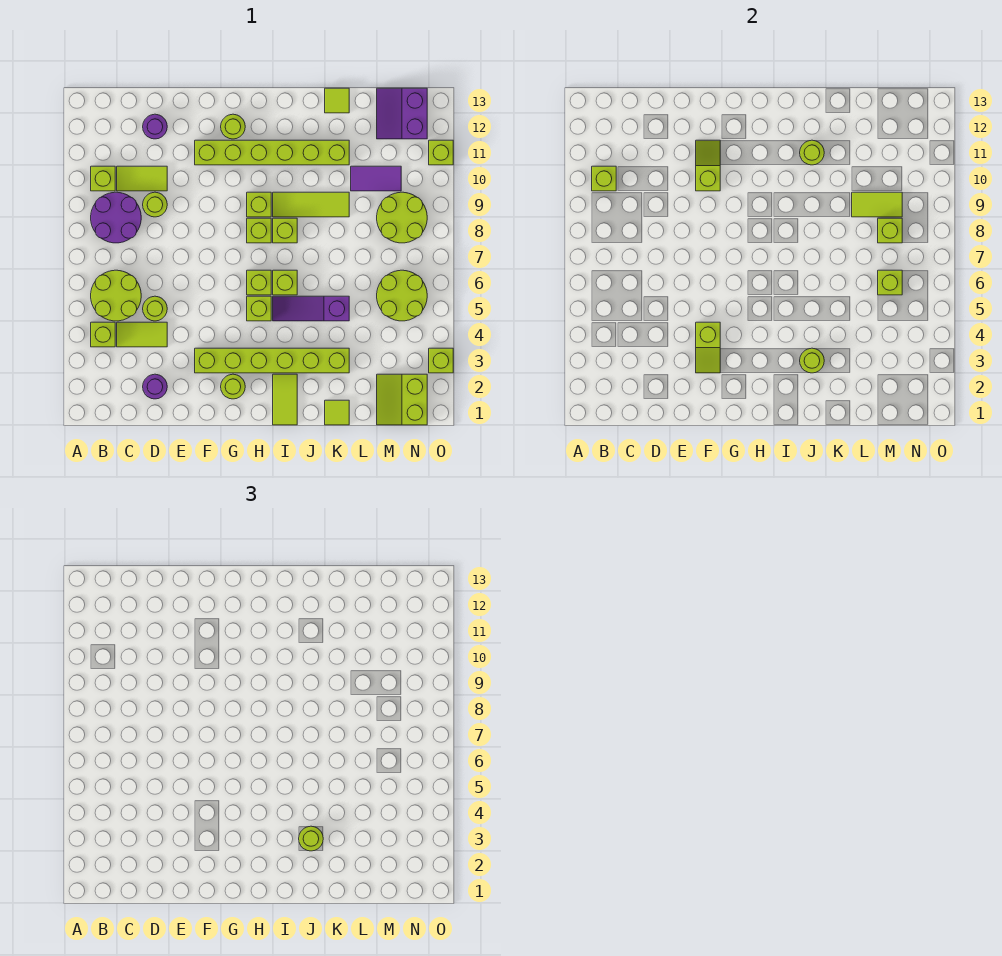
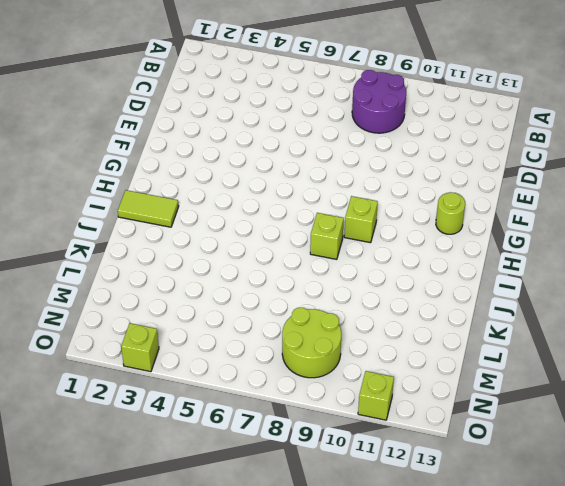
none -> lime 1x1 brick [91,322,115,347]
none -> lime 2x2 round brick [91,270,141,321]
none -> lime 1x1 brick [91,166,115,191]
none -> lime 1x2 tile [117,322,167,347]

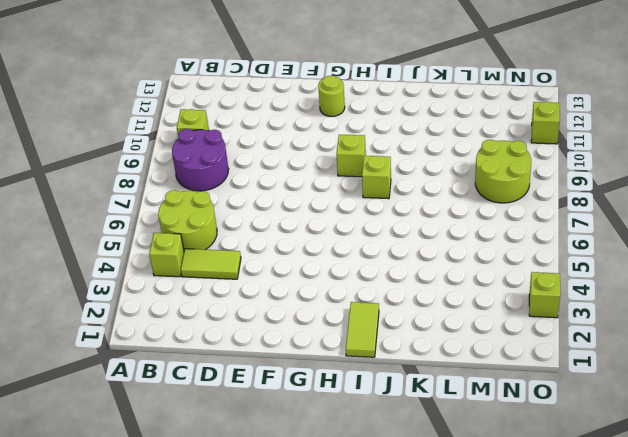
none -> lime 1x2 tile [117,166,167,191]
none -> purple 1x1 round brick [143,374,167,399]
none -> lime 1x1 round brick [143,296,167,321]
none -> lime 1x1 round brick [143,192,167,217]

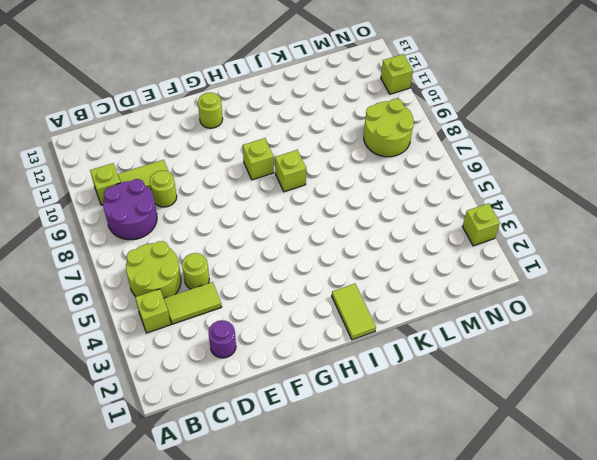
none -> purple 1x1 round brick [143,114,167,139]
none -> lime 1x6 brick [195,348,349,373]
none -> lime 1x6 brick [195,140,349,165]
none -> lime 1x1 round brick [221,374,245,399]

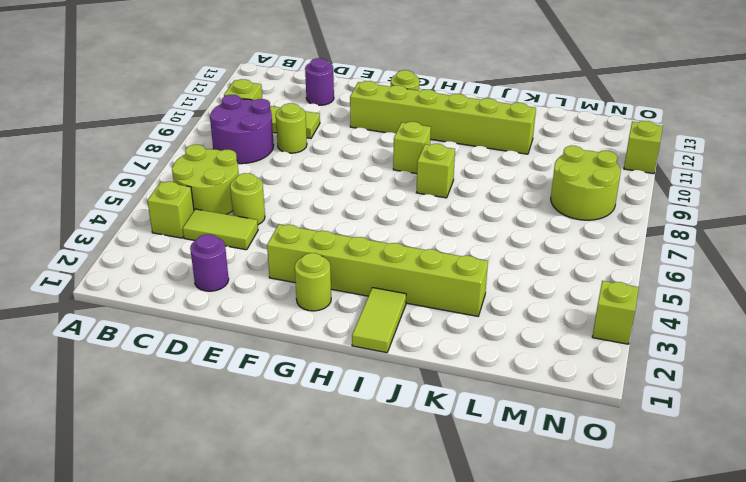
none -> lime 1x1 brick [247,296,271,321]
none -> lime 1x1 brick [247,270,271,295]
none -> lime 1x1 brick [247,218,271,243]
none -> purple 1x3 slope [273,296,349,321]

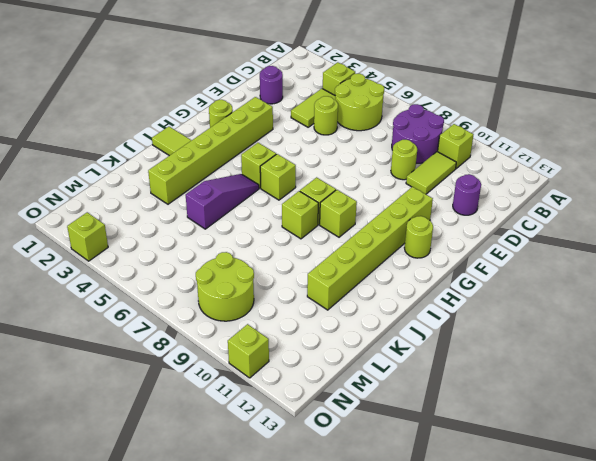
none -> lime 1x1 brick [273,270,297,295]
none -> lime 1x3 tile [273,192,349,217]
none -> lime 1x1 tile [325,400,349,425]
none -> lime 1x1 tile [325,88,349,113]

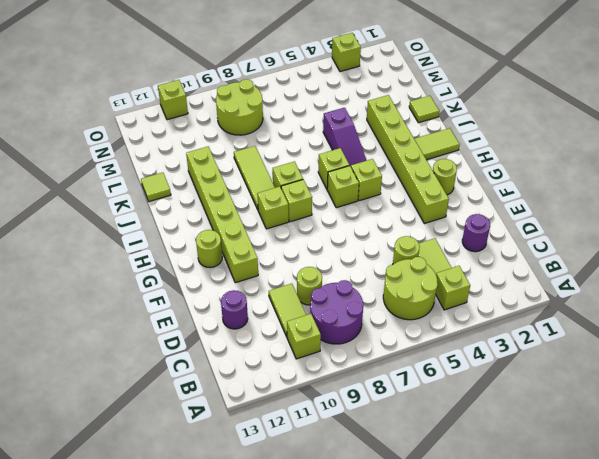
none -> purple 1x2 tile [351,166,401,191]
none -> lime 2x2 slope [377,374,427,425]
none -> lime 2x2 round brick [377,270,427,321]
none -> purple 2x2 slope [377,88,427,139]

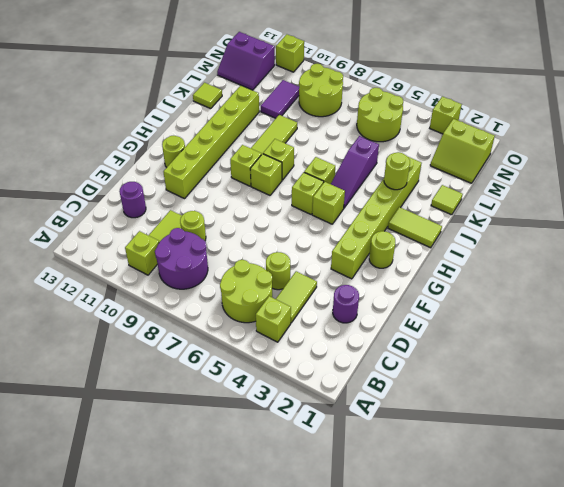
none -> lime 1x1 brick [592,166,616,191]
none -> lime 1x2 slope [696,322,720,373]
none -> lime 1x2 slope [696,140,720,191]
none -> lime 1x1 round brick [800,140,824,165]

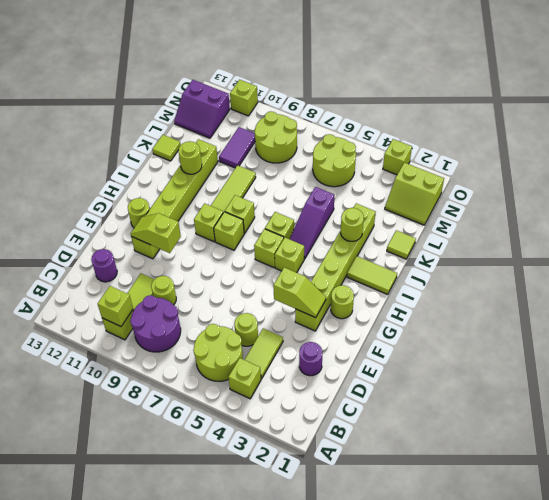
none -> lime 1x2 tile [852,192,902,217]
none -> lime 1x1 brick [878,270,902,295]
none -> lime 1x1 brick [878,218,902,243]
none -> lime 1x1 round brick [299,826,323,851]

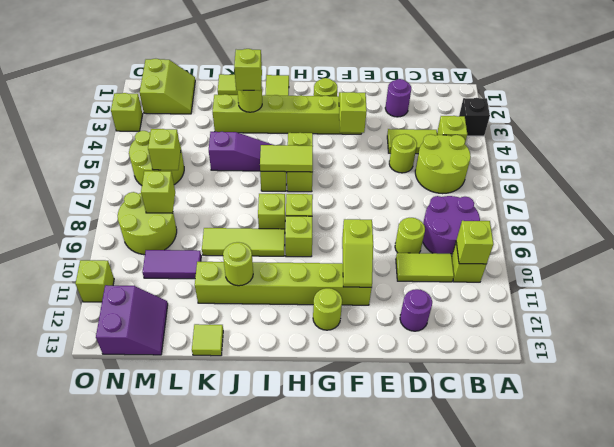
black 1x1 brick [459,98,490,136] -> none
lime 1x2 tile [260,145,313,172] -> lime 1x2 tile moved to [852,192,902,217]
lime 1x1 brick [234,49,262,91] -> lime 1x1 round brick [299,826,323,851]

